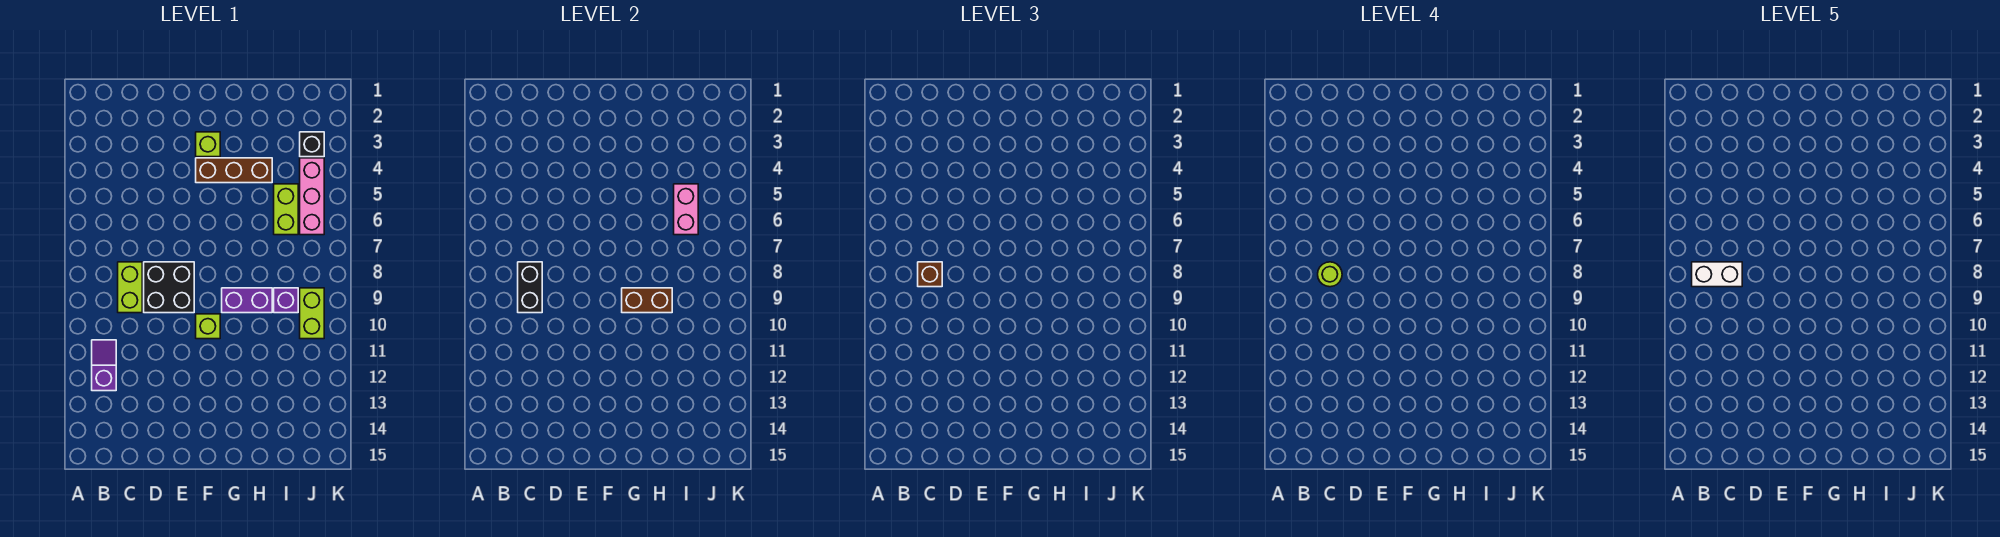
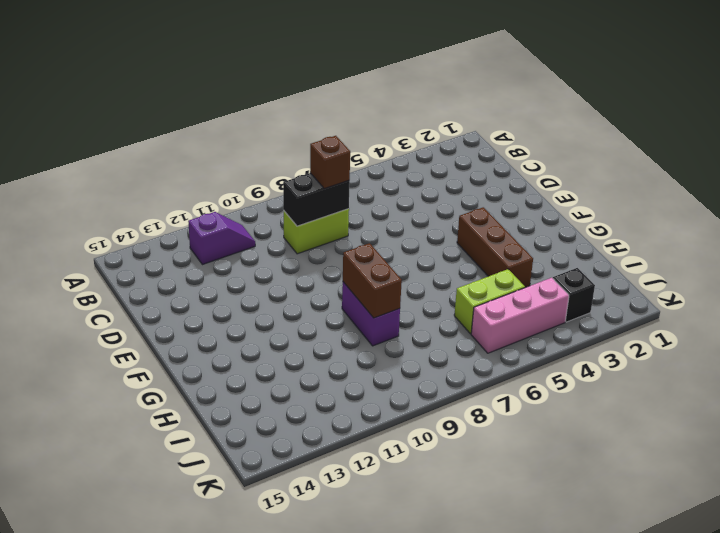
none -> black 2x2 brick [144,262,194,313]
none -> lime 1x1 brick [196,132,220,157]
none -> lime 1x1 brick [196,314,220,339]

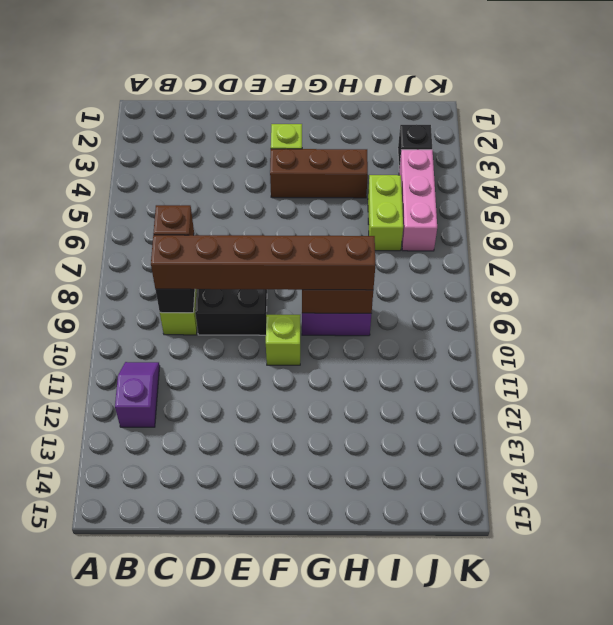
brown 1x6 brick [151,235,375,290] -> none
none -> purple 1x1 brick [274,288,298,313]
none -> lime 1x2 brick [300,288,324,339]
none -> pink 1x2 brick [674,184,698,235]

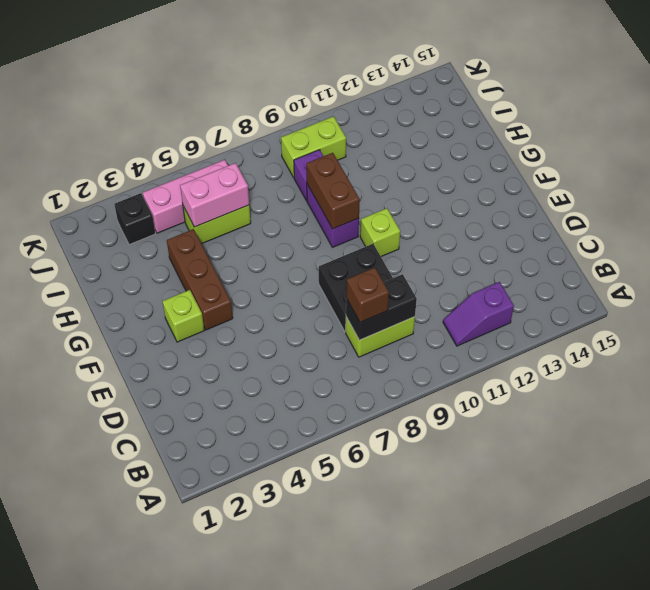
none -> lime 1x1 round brick [1318,262,1342,287]
none -> white 1x2 brick [1692,262,1742,287]

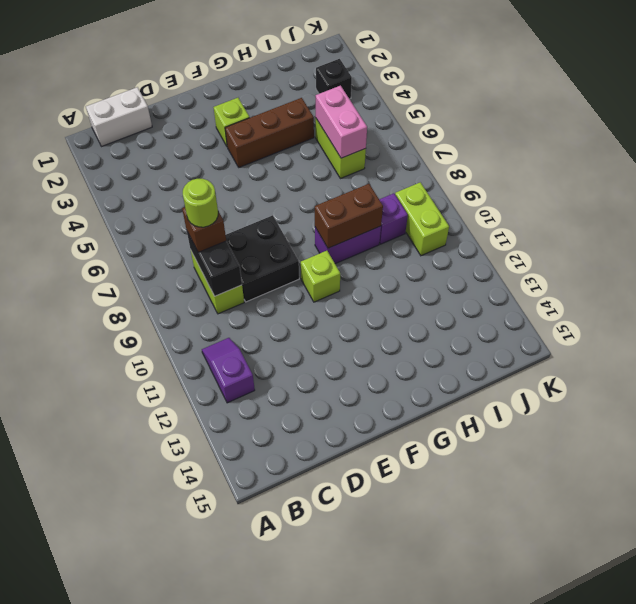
white 1x2 brick [86,87,152,147] -> white 1x2 brick moved to [1692,262,1742,287]
none -> pink 1x3 brick [300,158,324,235]

